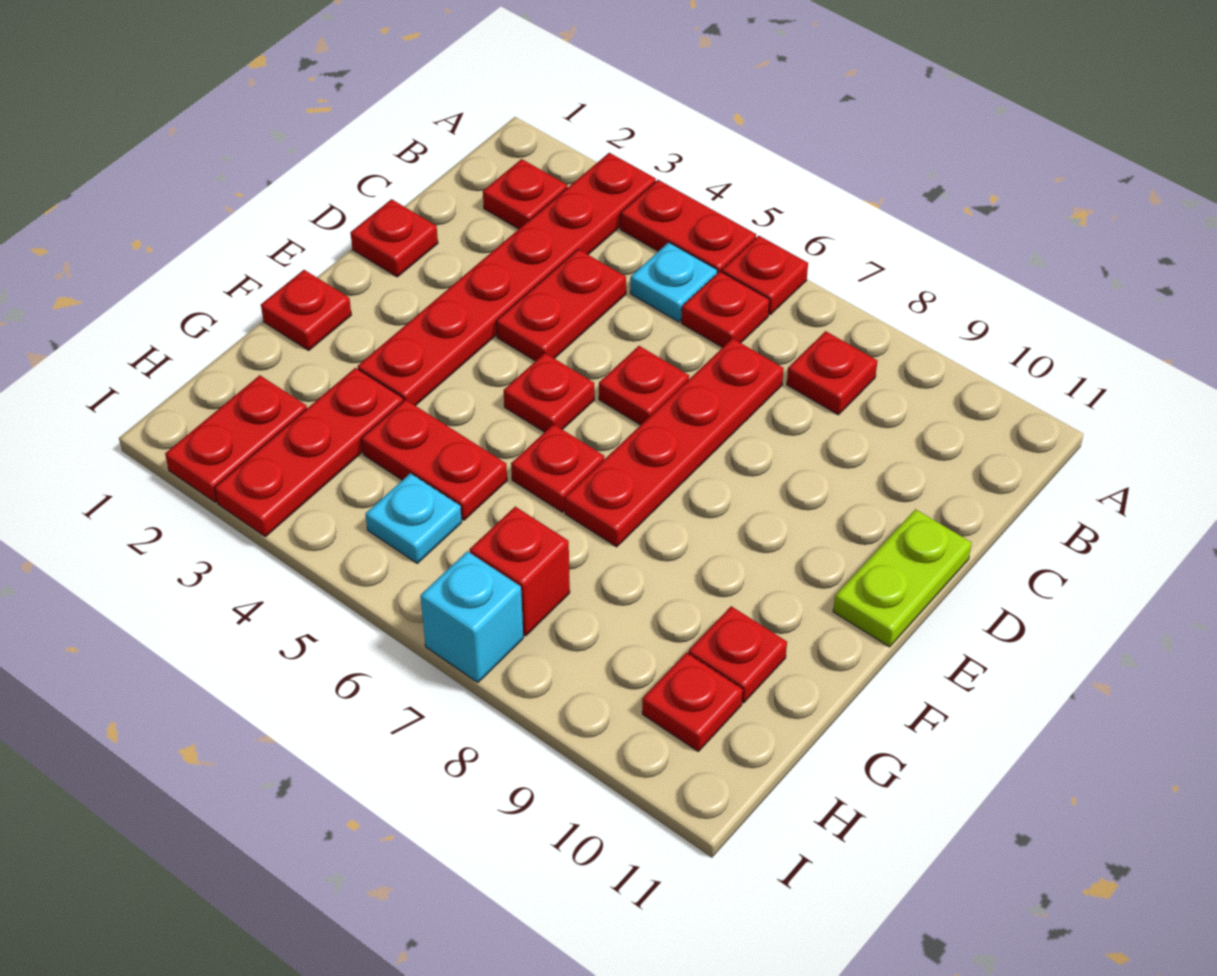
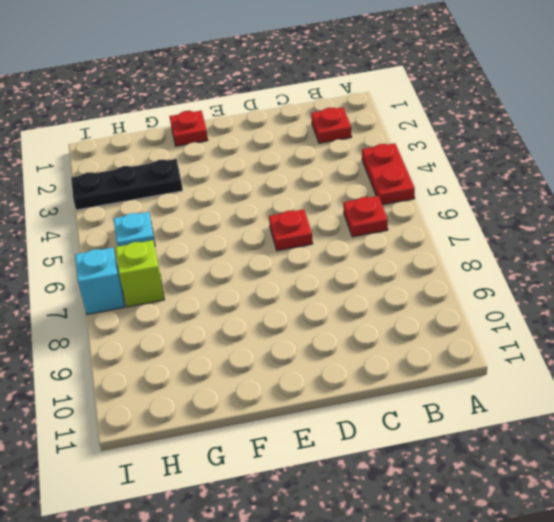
black 1x3 plate [71,159,183,210] -> red 1x3 plate [215,368,403,537]
lime 1x1 brick [115,240,164,307] -> red 1x1 brick [470,507,570,636]
none -> red 1x6 plate [358,153,656,406]
none -> red 1x1 plate [722,236,808,315]
none -> cyan 1x1 plate [630,242,717,322]

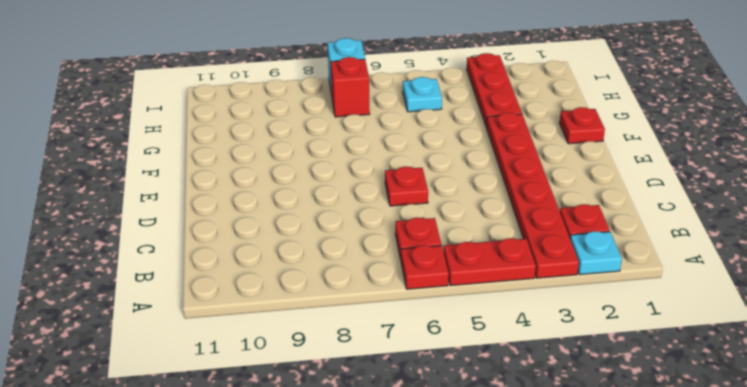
cyan 1x1 plate [570,231,622,275] -> cyan 1x1 plate moved to [630,242,717,322]
none -> red 1x1 plate [787,331,877,415]
none -> red 1x2 plate [496,249,626,361]
none -> red 1x4 plate [565,338,784,547]

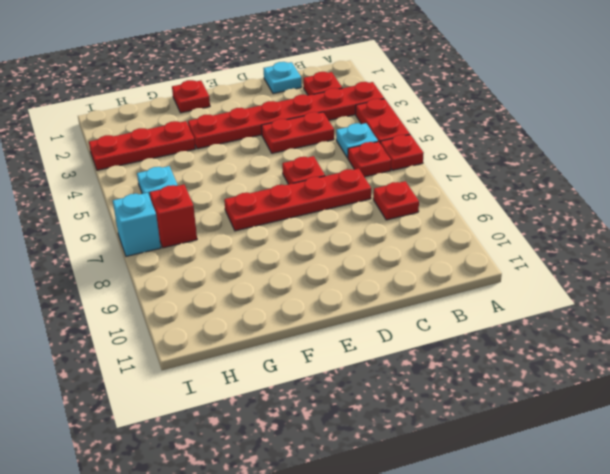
cyan 1x1 plate [264,62,302,94] -> none
none -> red 1x1 plate [350,199,438,277]
none -> lime 1x2 plate [833,509,972,647]
none -> red 1x1 plate [504,353,594,432]

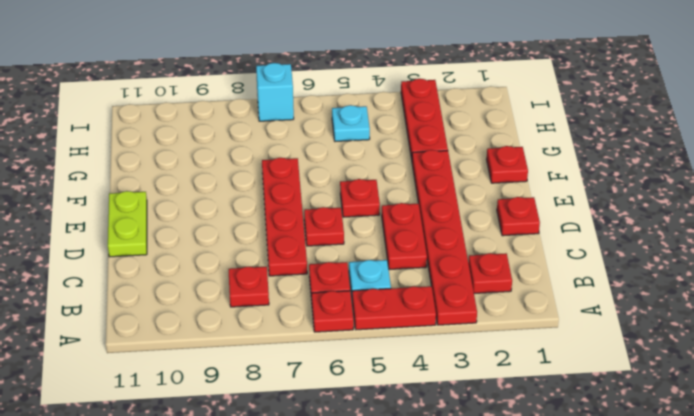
none -> red 1x1 plate [511,424,604,512]
none -> red 1x2 plate [361,399,507,520]
none -> red 1x1 plate [688,606,787,703]

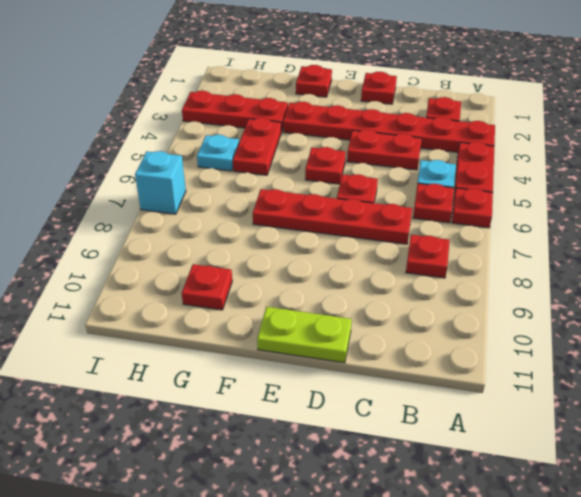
none -> red 1x1 plate [511,424,604,512]
none -> red 1x2 plate [165,375,307,502]
none -> red 1x1 brick [470,507,570,636]

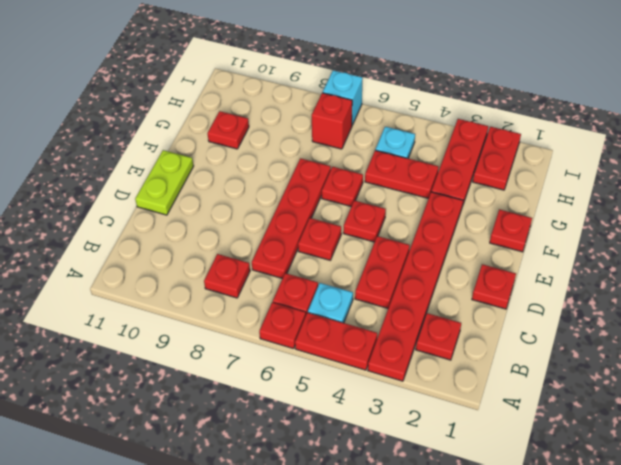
none -> red 1x1 plate [642,653,743,751]

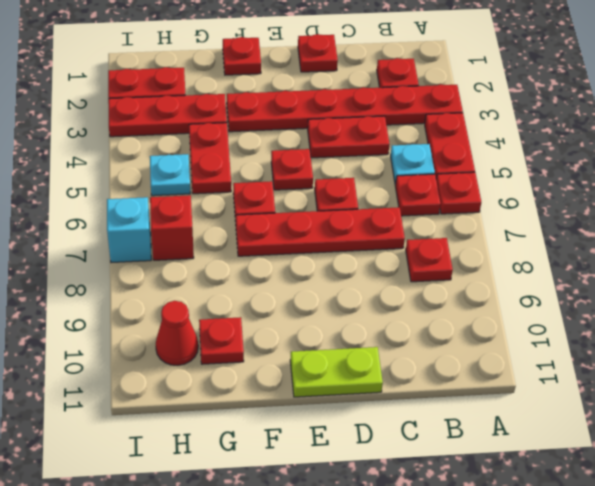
red 1x1 cone [156,301,198,365] -> red 1x1 plate [642,653,743,751]

